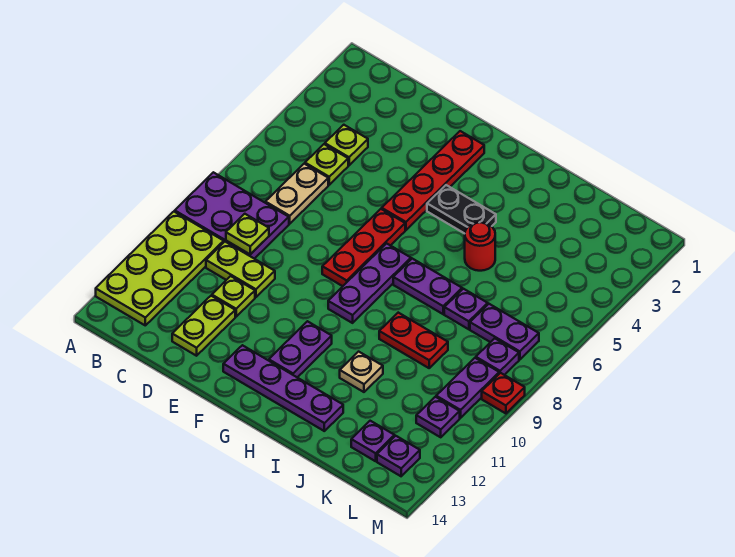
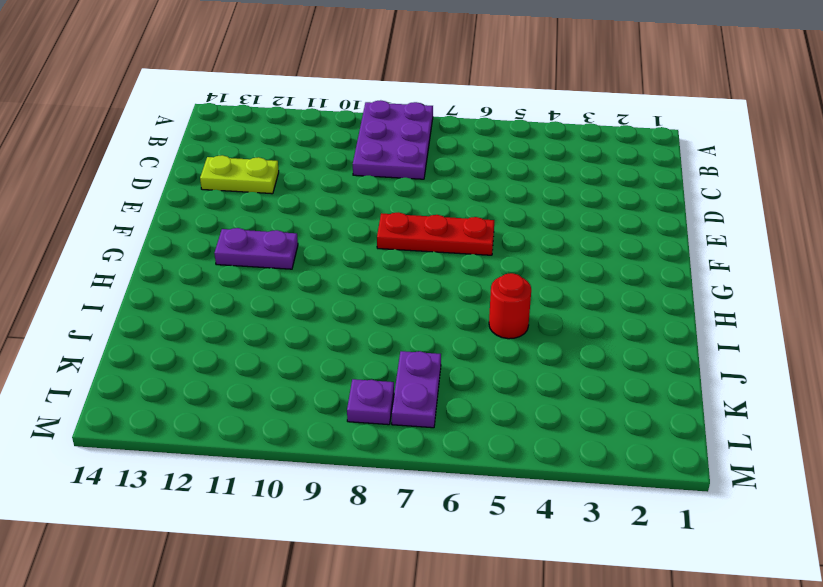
none -> lime 2x4 plate [96,212,224,325]
none -> lime 1x1 plate [325,125,368,165]
none -> lime 1x1 plate [305,144,348,185]

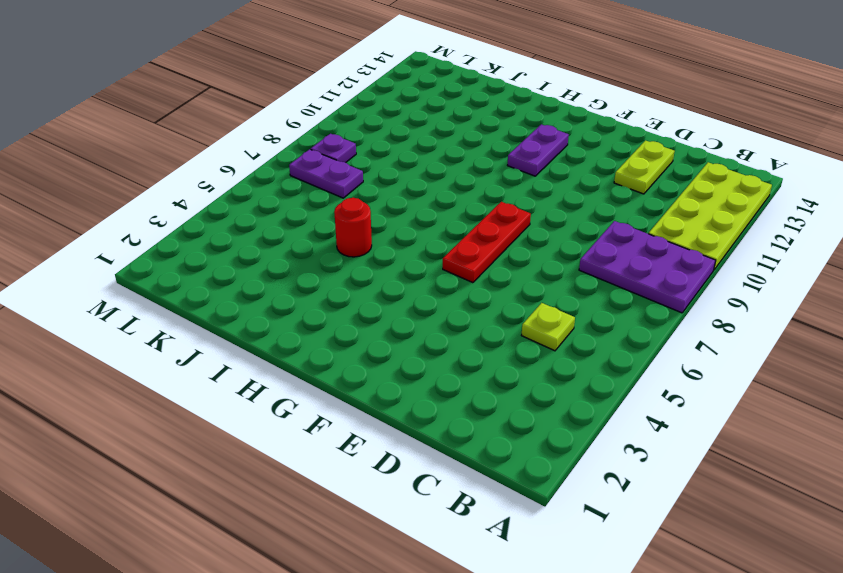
none -> lime 1x1 plate [325,125,368,165]
none -> tan 1x2 plate [265,164,328,224]
none -> lime 1x2 plate [206,242,275,297]

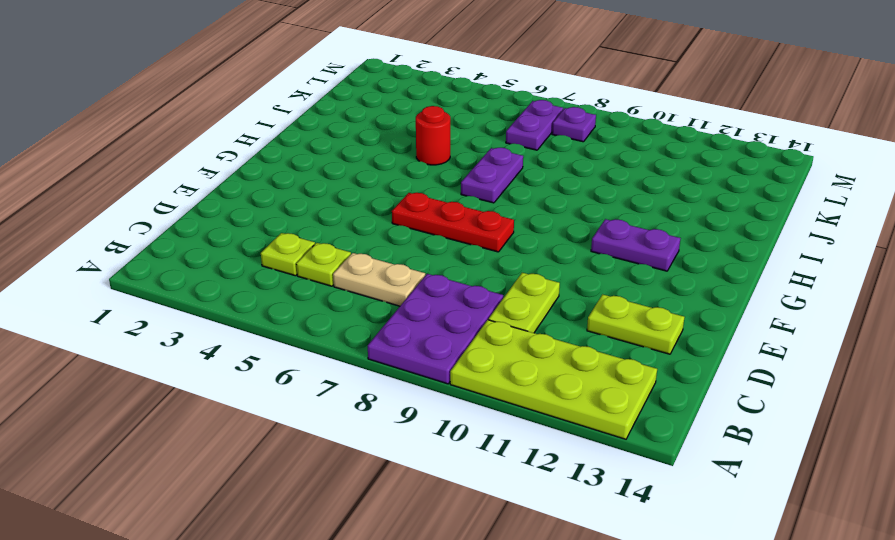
none -> lime 1x1 plate [212,276,255,317]
none -> red 1x4 plate [382,131,484,230]
none -> purple 1x4 plate [223,345,343,431]

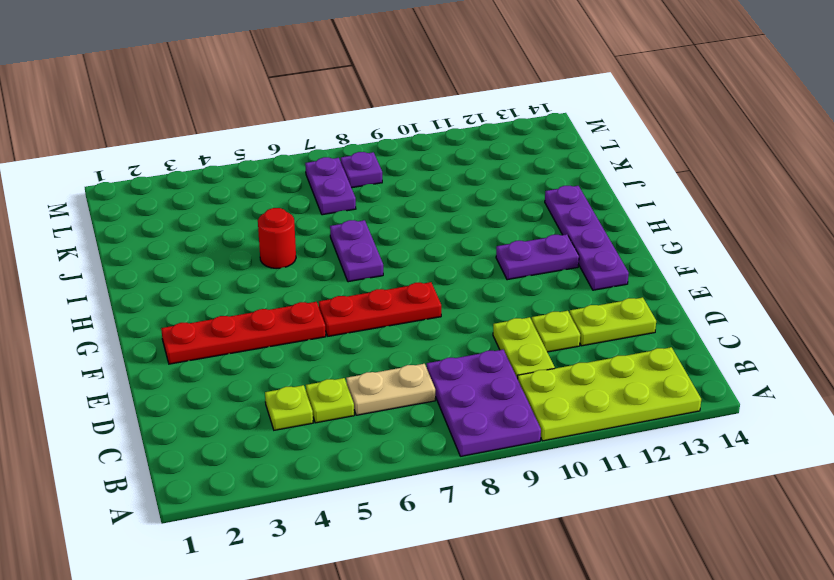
none -> black 1x2 plate [427,185,496,234]
none -> purple 1x3 plate [328,243,411,323]
none -> red 1x2 plate [379,313,448,368]

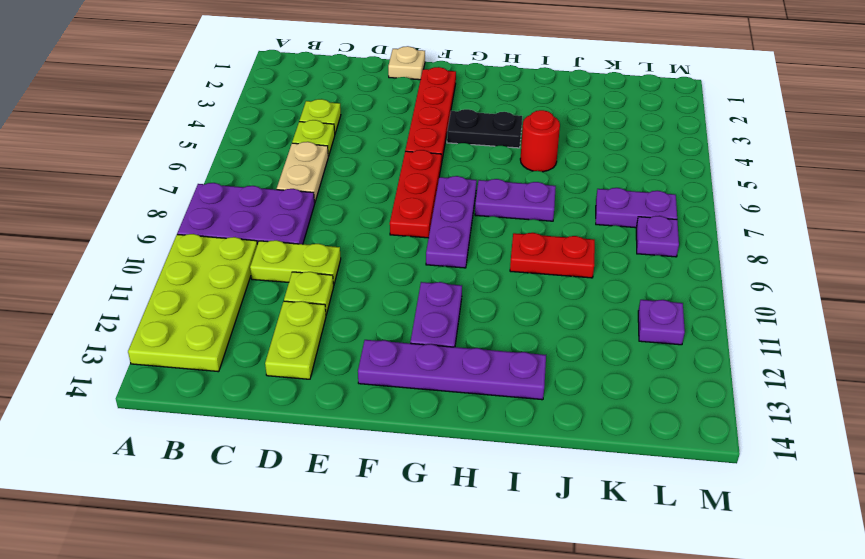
tan 1x1 plate [388,46,425,80] -> tan 1x1 plate moved to [340,352,383,392]
none -> purple 1x1 plate [444,289,488,329]
none -> purple 1x1 plate [351,421,394,461]
none -> purple 1x2 plate [436,358,499,418]

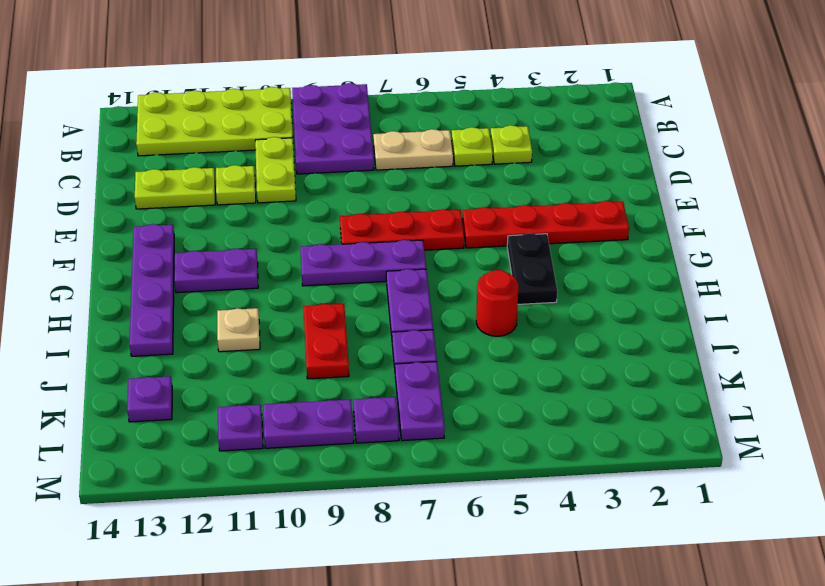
none -> purple 1x1 plate [377,436,420,476]
none -> red 1x1 plate [482,373,525,413]
none -> lime 1x1 plate [226,214,269,254]

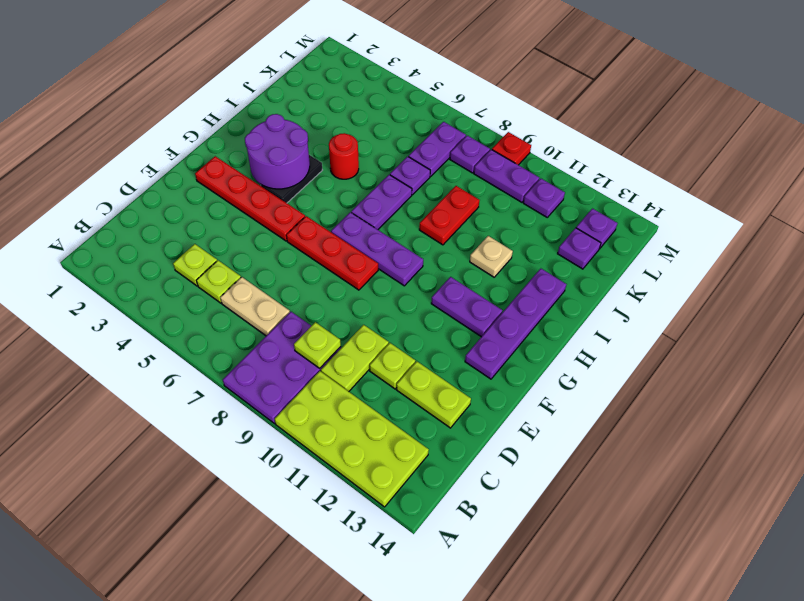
purple 2x2 round brick [245,114,310,189] -> none

